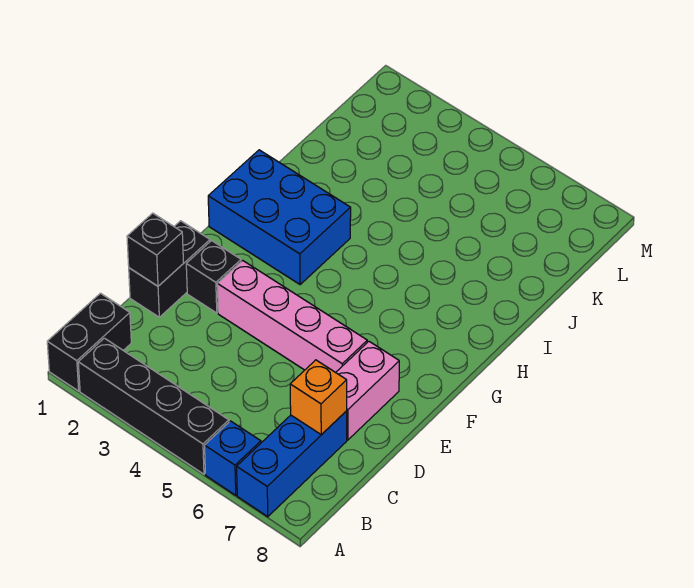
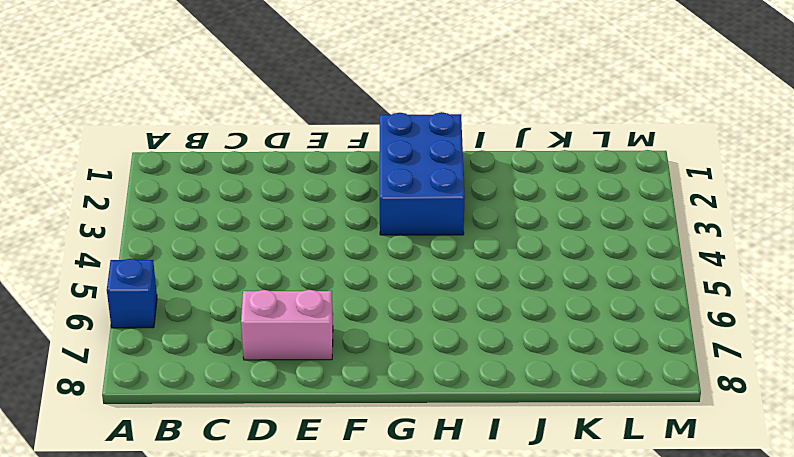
none -> black 1x2 brick [47,293,131,391]
none -> black 1x4 brick [78,338,229,474]

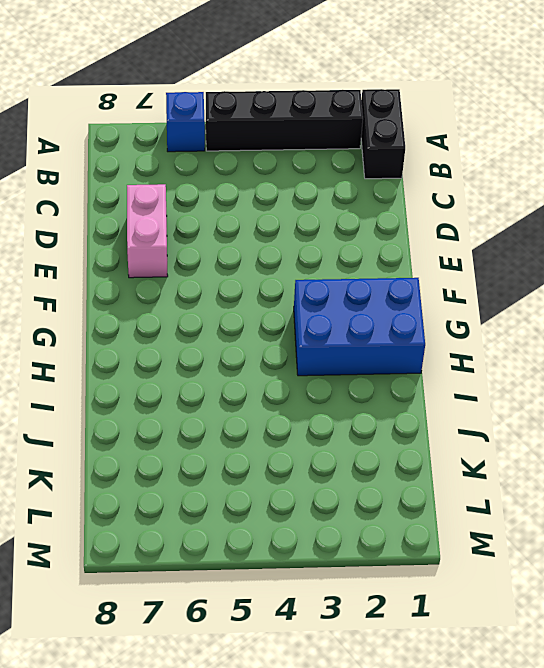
none -> blue 1x3 brick [237,411,347,517]
none -> black 1x2 brick [129,221,210,317]

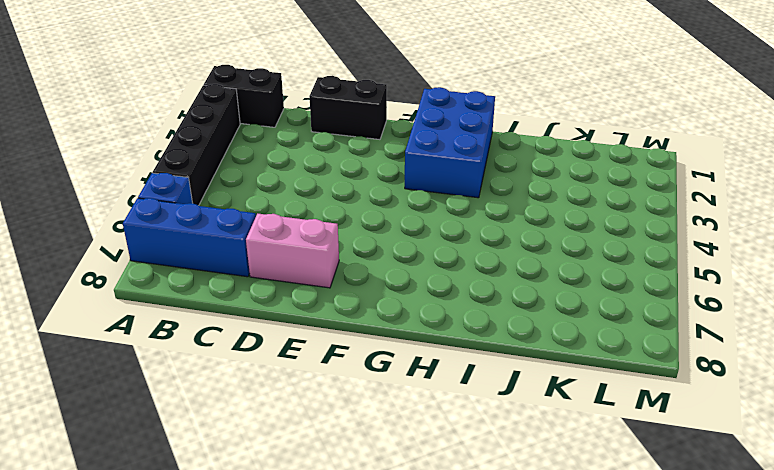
none -> black 1x1 brick [186,241,241,313]
none -> pink 1x4 brick [217,260,367,373]

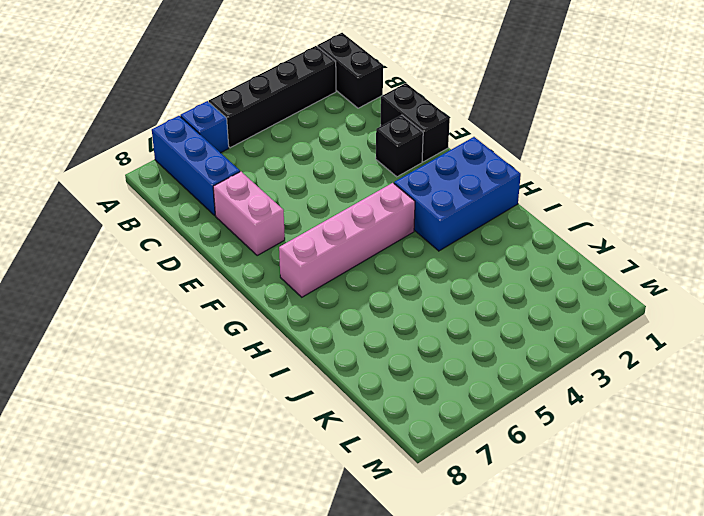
pink 1x4 brick [279,183,415,297] -> pink 1x4 brick moved to [217,260,367,373]
none -> orange 1x1 brick [290,360,347,435]
none -> black 1x1 brick [127,213,183,286]

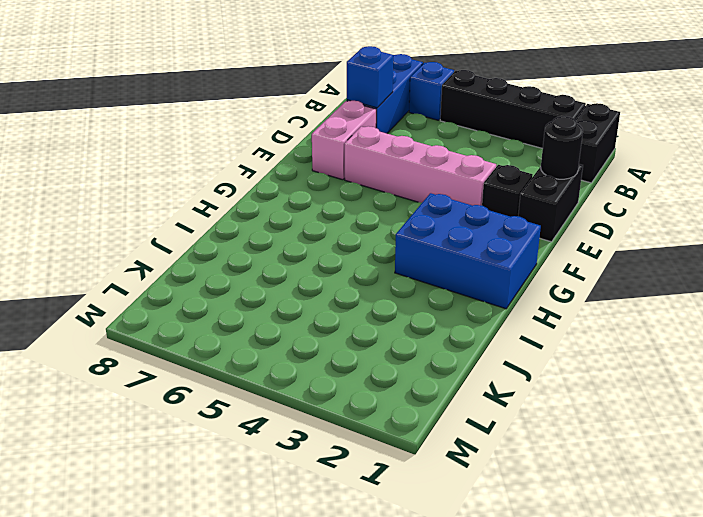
blue 1x1 brick [347,46,393,108] -> orange 1x1 brick [290,360,347,435]
black 1x1 round brick [541,116,583,179] -> black 1x1 brick [127,213,183,286]

